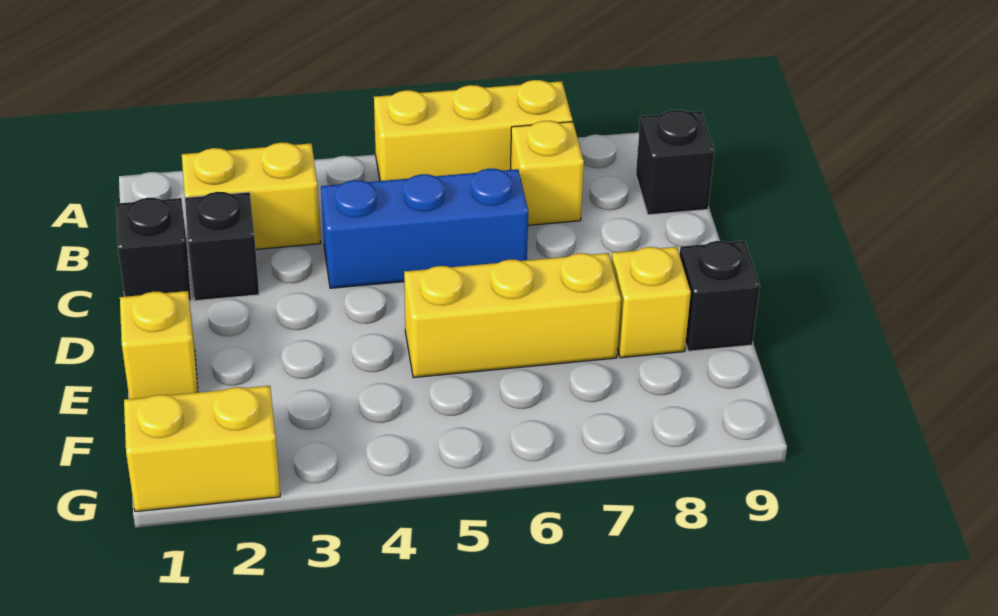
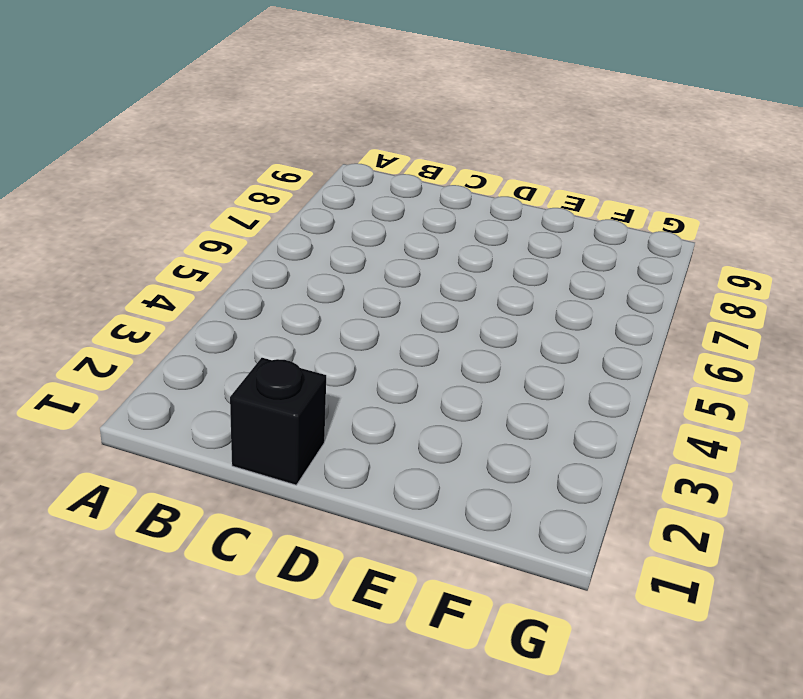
none -> yellow 1x3 brick [374,80,572,181]
none -> yellow 1x2 brick [182,143,321,249]
none -> yellow 1x1 brick [510,121,584,225]

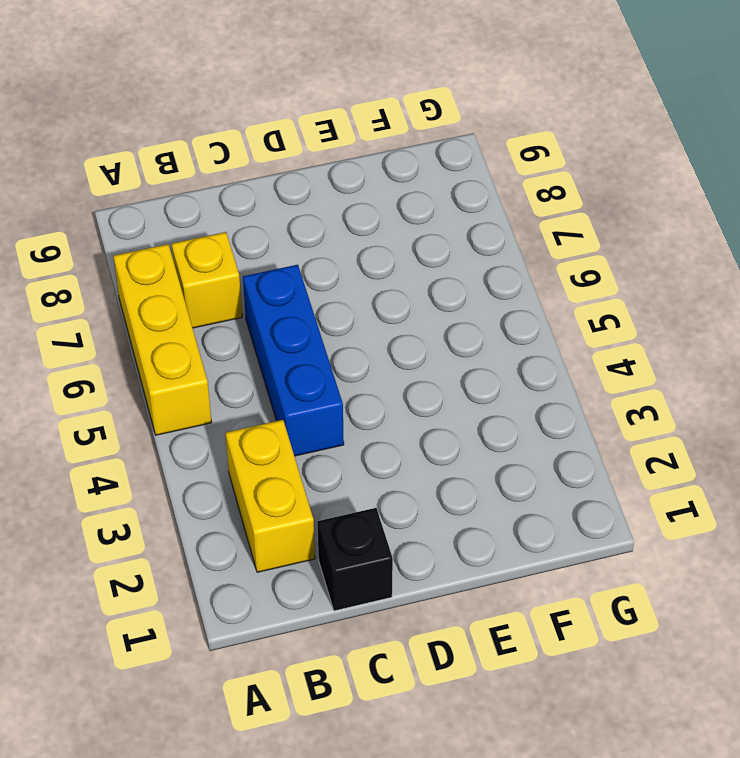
none -> black 1x1 brick [636,110,714,215]
none -> black 1x1 brick [185,192,259,301]
none -> yellow 1x1 brick [120,291,198,399]

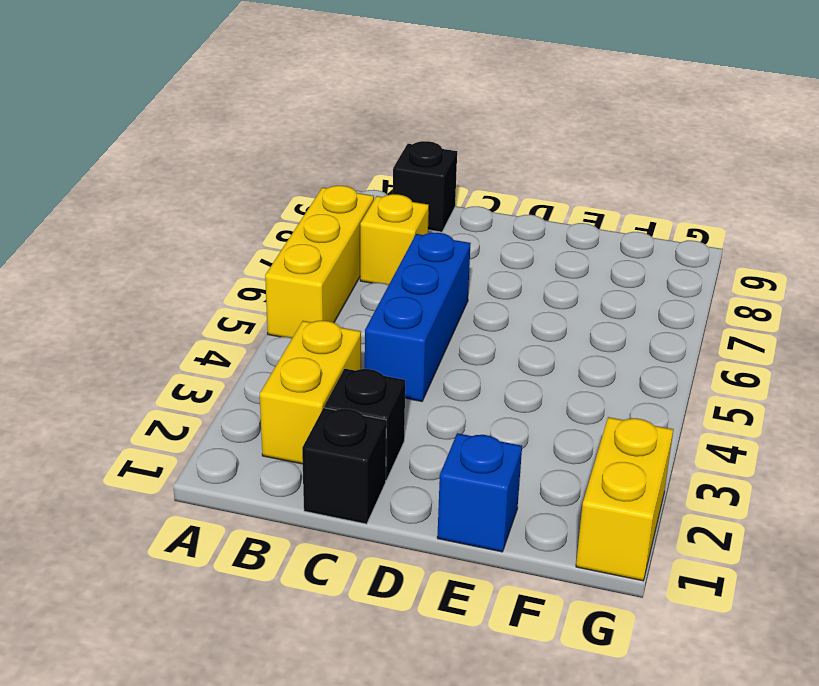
blue 1x1 brick [437,433,522,552] -> yellow 1x1 brick [120,291,198,399]
none -> yellow 1x3 brick [404,253,621,378]
none -> yellow 1x1 brick [611,247,691,358]
none -> black 1x1 brick [680,241,760,351]

